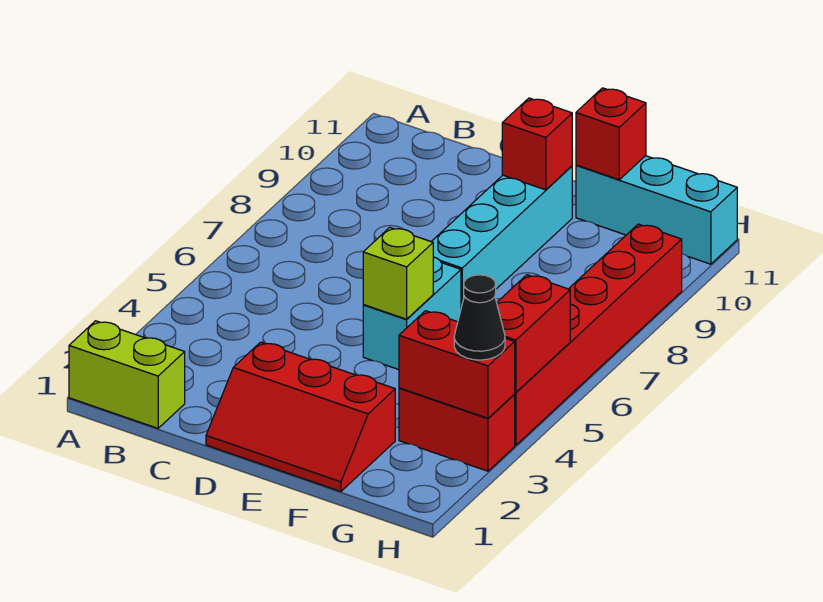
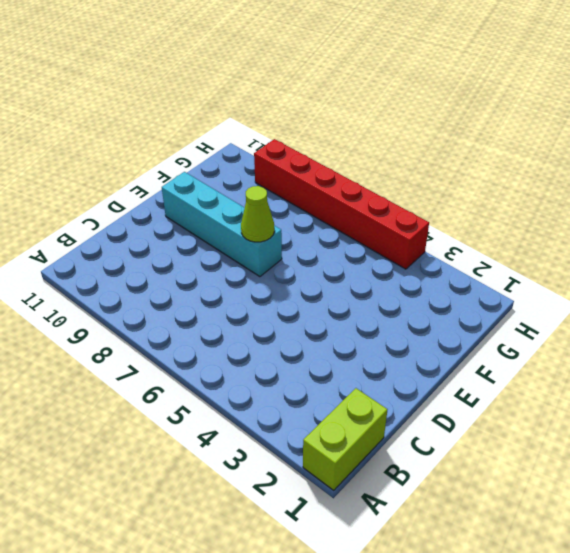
lime 1x1 cone [241,186,274,242] -> none
none -> red 2x3 slope [206,342,395,491]
none -> cyan 1x2 brick [363,257,461,370]
none -> cyan 1x3 brick [576,156,737,264]

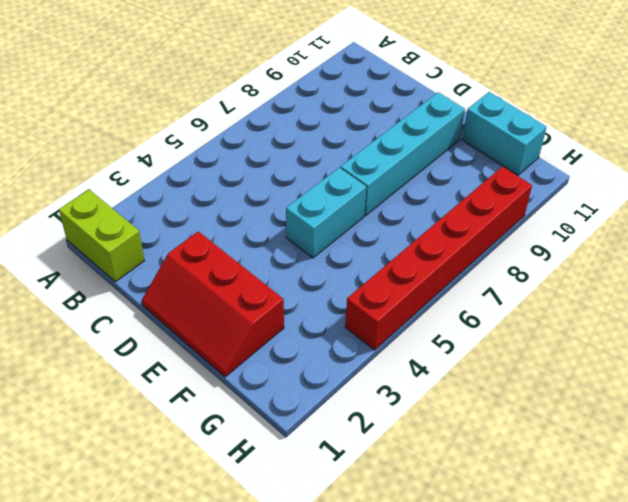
cyan 1x2 brick [462,92,546,175] -> cyan 1x3 brick [576,156,737,264]
none -> red 1x2 brick [399,388,515,471]
none -> lime 1x1 brick [363,228,433,319]
none -> red 1x1 brick [502,98,572,190]

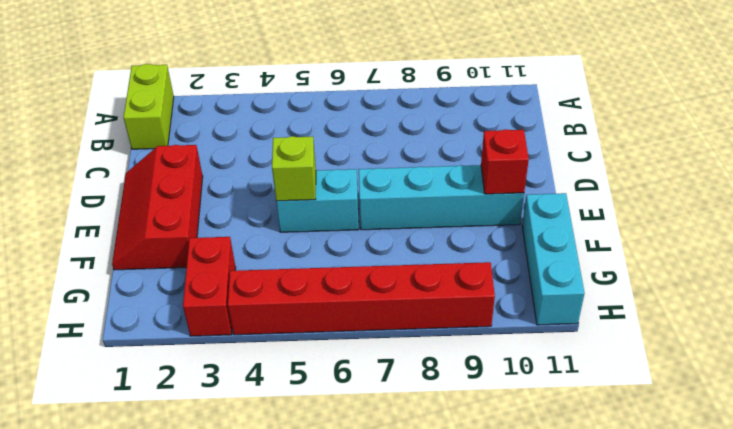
none -> red 1x1 brick [576,88,646,180]
none -> red 1x2 brick [399,311,515,418]
none -> red 1x2 brick [497,275,570,392]

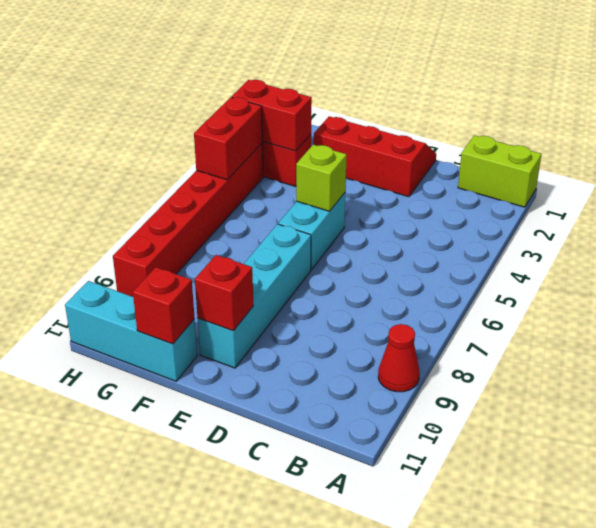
red 1x1 cone [378,324,420,392] -> none
none -> black 1x1 cone [454,275,505,360]

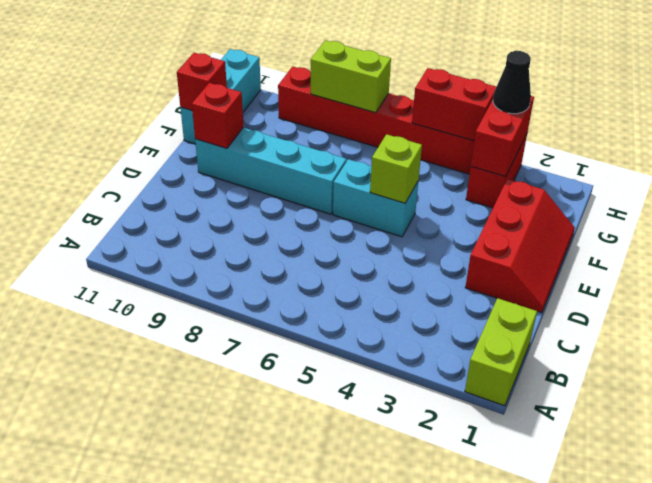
lime 1x2 brick [311,40,391,113] -> none

